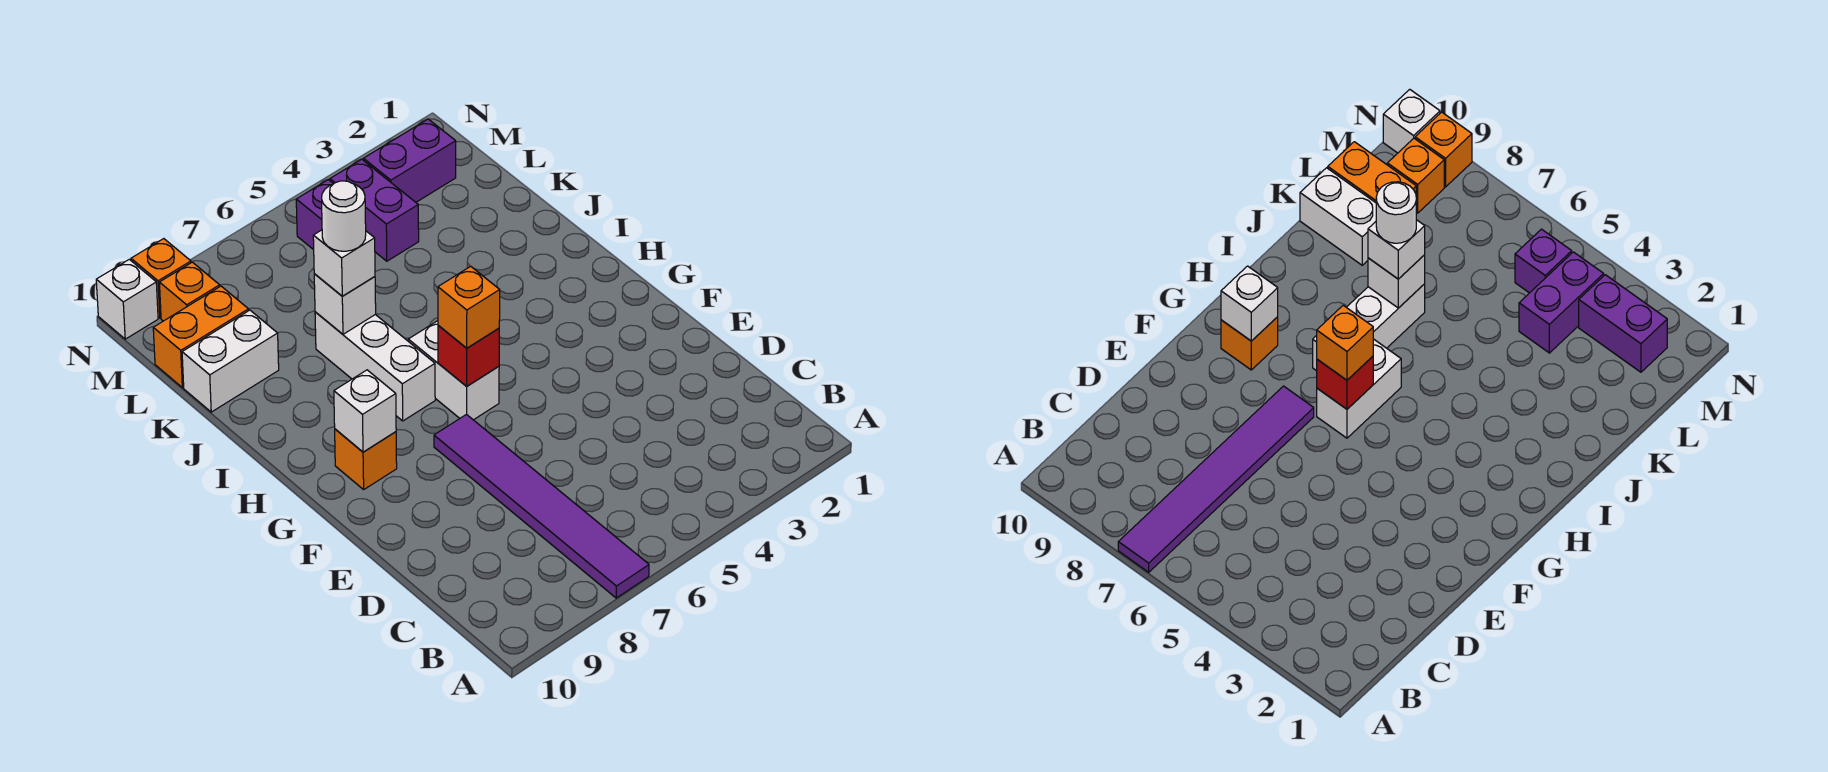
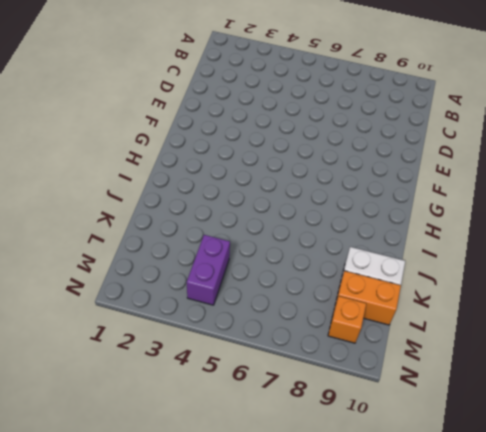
none -> purple 1x6 tile [434,414,649,598]
none -> white 1x2 brick [408,321,499,420]
none -> orange 1x1 brick [335,429,397,489]

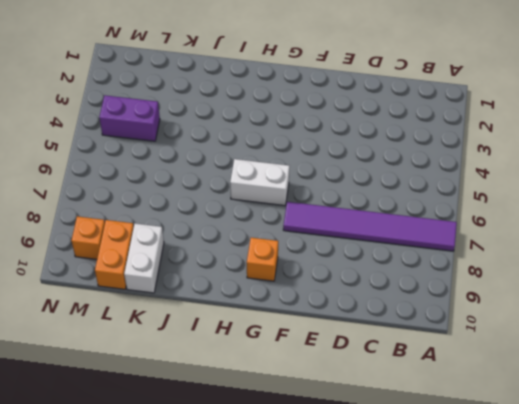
none -> white 1x3 brick [315,312,435,421]
none -> purple 1x2 brick [363,119,456,202]
none -> purple 1x1 brick [296,180,333,250]

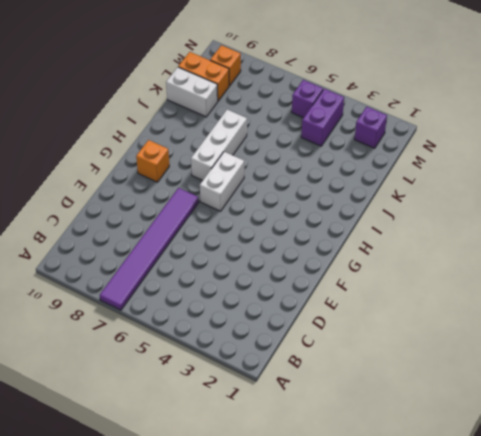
purple 1x1 brick [355,107,387,148] -> purple 1x2 brick [363,119,456,202]
none -> orange 1x1 brick [131,239,191,318]
none -> white 1x1 brick [96,259,158,339]
none -> red 1x1 brick [438,326,499,386]

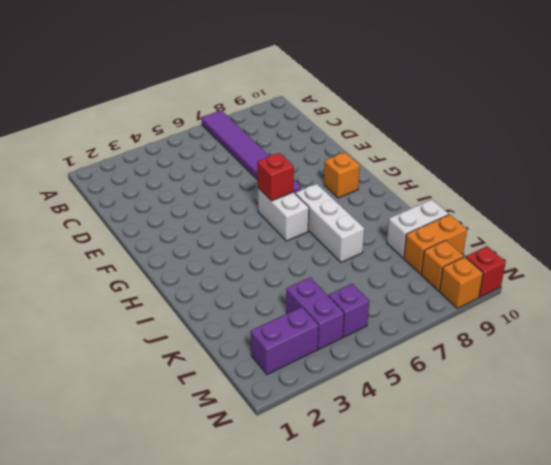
red 1x1 brick [466,246,506,297] -> white 1x1 brick [96,259,158,339]
none -> white 1x1 brick [334,370,396,452]
none -> white 1x1 brick [314,274,376,334]
none -> orange 1x1 brick [438,266,500,348]

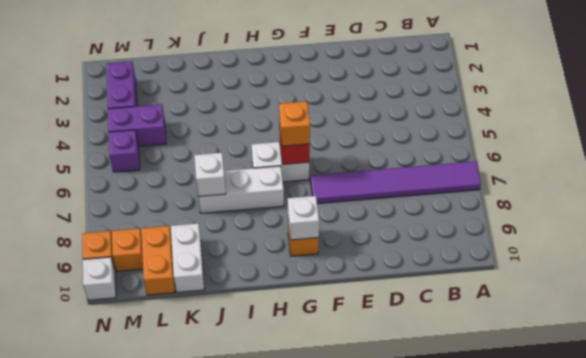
none -> white 1x1 brick [313,230,375,296]
none -> white 1x1 round brick [322,181,366,251]

